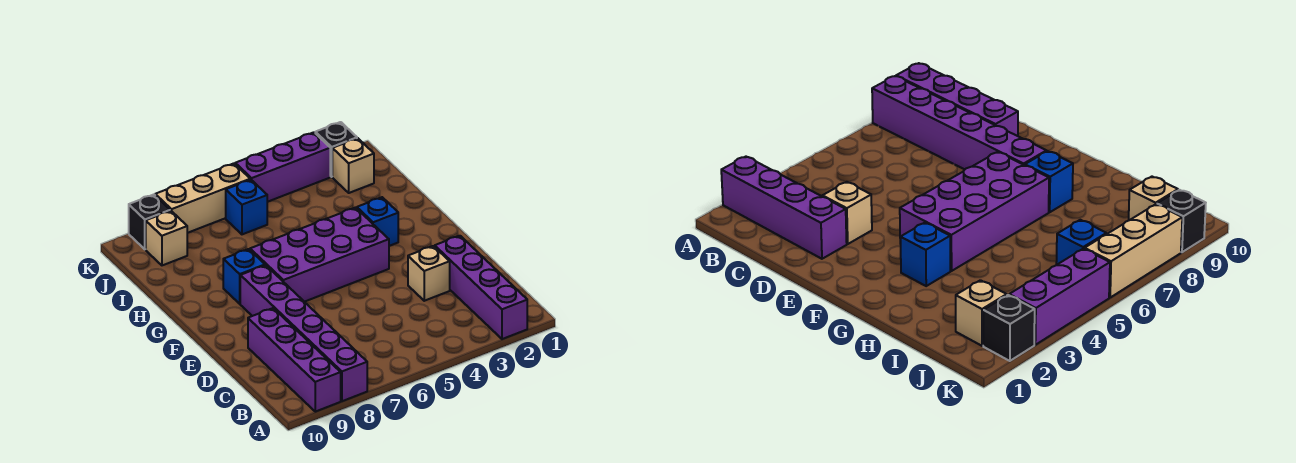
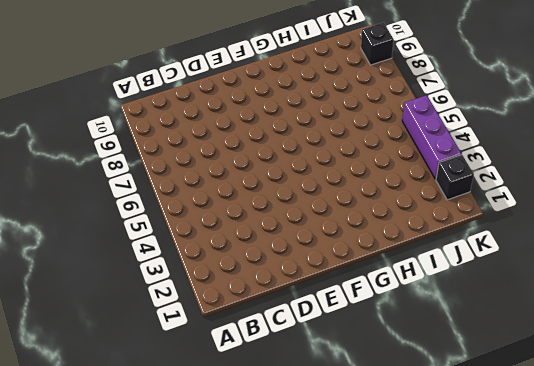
none -> purple 1x4 brick [435,236,527,339]
none -> purple 1x6 brick [240,265,367,401]
none -> purple 1x4 brick [248,308,341,412]

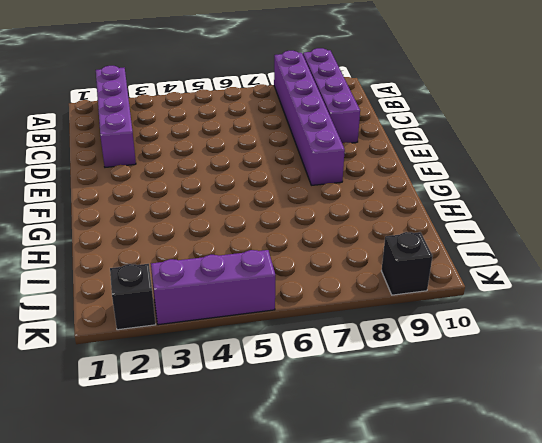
none -> tan 1x1 brick [408,246,450,301]
none -> purple 2x4 brick [250,208,389,302]
none -> blue 1x1 brick [357,197,398,246]

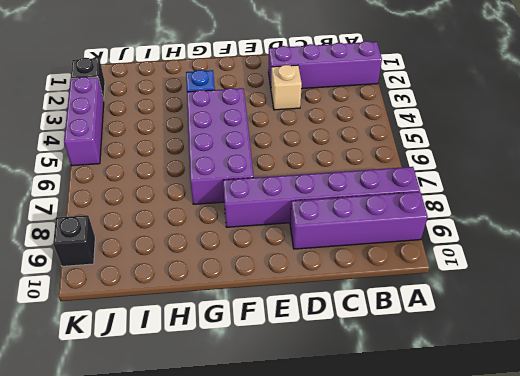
none -> blue 1x1 brick [223,249,265,304]
none -> tan 1x1 brick [332,138,374,193]
none -> blue 1x1 brick [226,180,267,234]

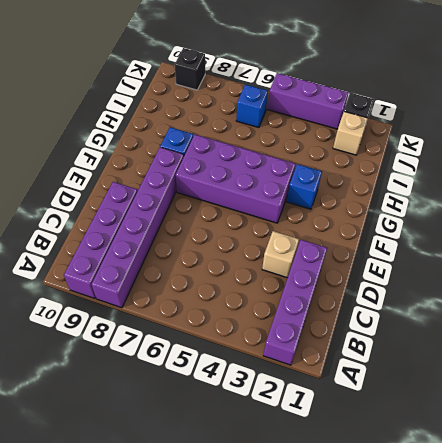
none -> tan 1x1 brick [146,211,187,265]
none -> tan 1x3 brick [155,163,250,233]

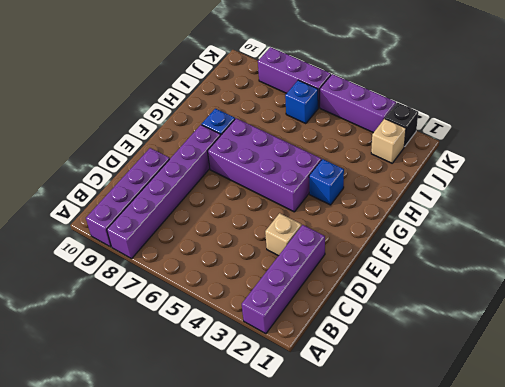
purple 1x3 brick [258,47,331,108] -> tan 1x3 brick [155,163,250,233]
none -> tan 1x1 brick [146,211,187,265]
none -> black 1x1 brick [129,195,170,249]

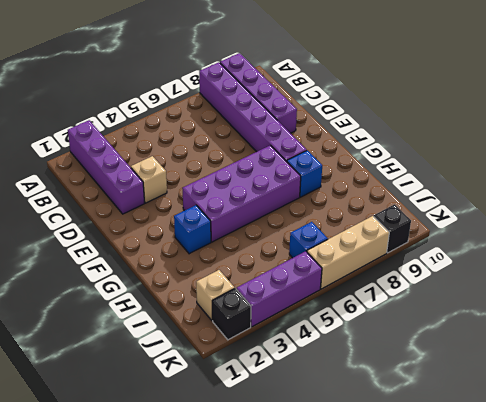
none -> tan 1x1 brick [146,211,187,265]

